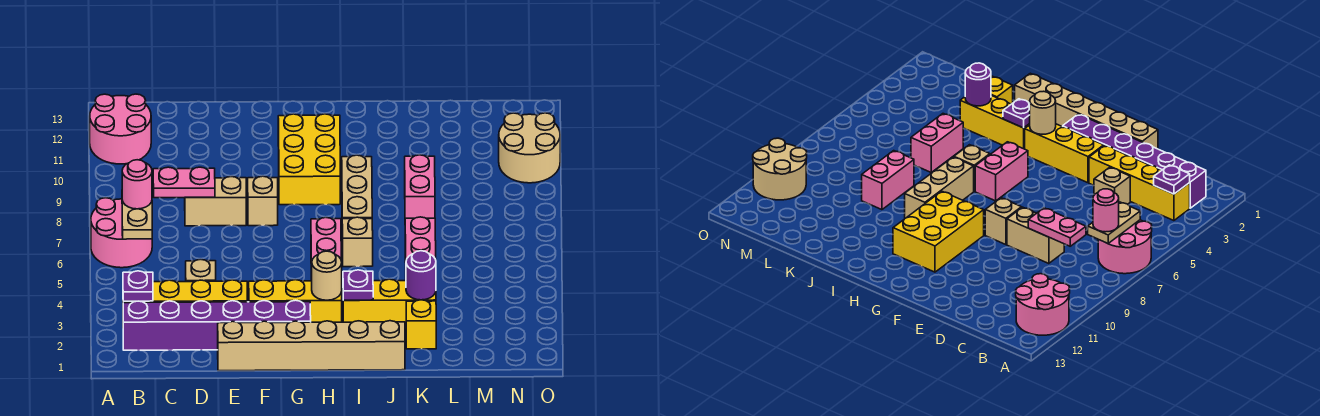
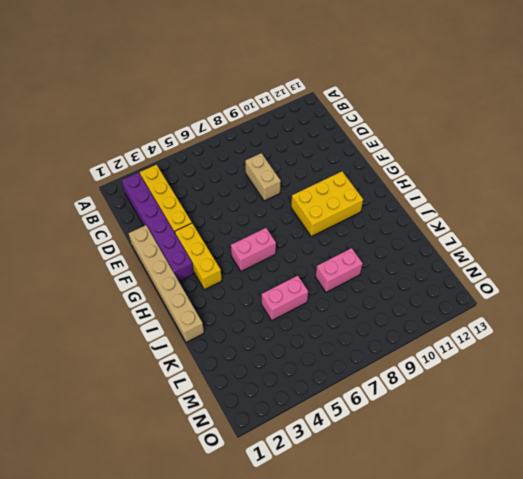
none -> pink 2x2 round brick [91,198,152,268]
none -> pink 2x2 round brick [90,94,151,164]
none -> tan 1x1 brick [186,259,216,282]

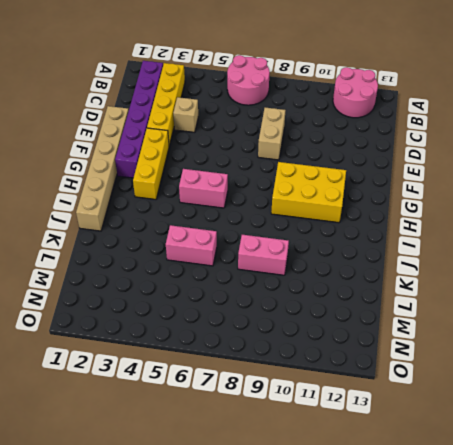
none -> tan 1x1 brick [248,176,278,226]
none -> yellow 1x3 brick [343,279,436,328]
none -> tan 1x1 brick [342,217,373,267]

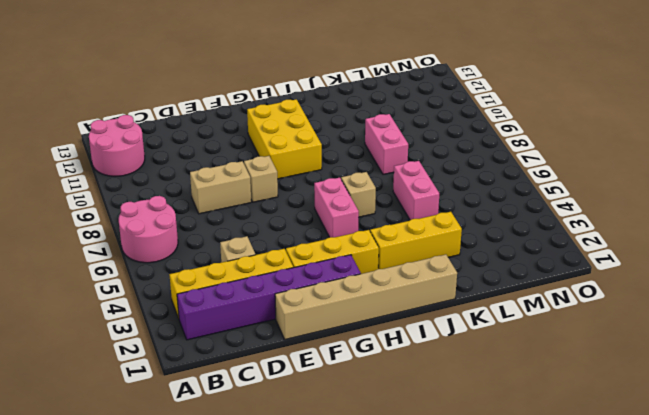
none -> tan 1x3 brick [342,155,372,219]
none -> yellow 1x1 brick [406,300,436,349]
none -> tan 2x2 round brick [499,113,560,183]

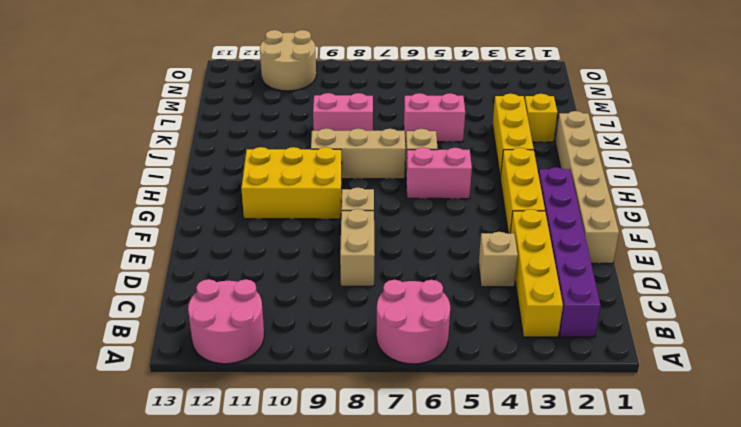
none -> purple 1x1 plate [123,271,153,301]
none -> tan 1x2 plate [122,201,152,239]
none -> pink 1x2 plate [153,167,215,198]

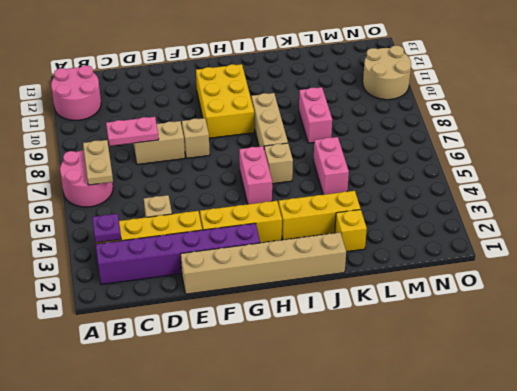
none -> tan 1x1 round brick [312,251,342,300]
none -> purple 1x1 plate [343,270,373,300]
none -> purple 1x1 round brick [406,251,436,300]

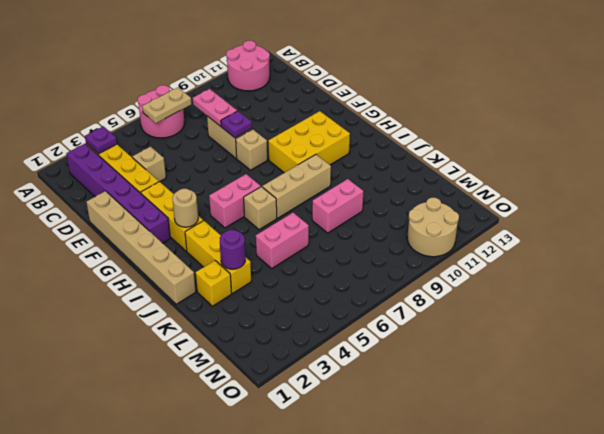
purple 1x1 plate [221,111,252,138] -> purple 1x1 plate moved to [343,270,373,300]
none -> pink 1x1 round brick [122,160,152,209]

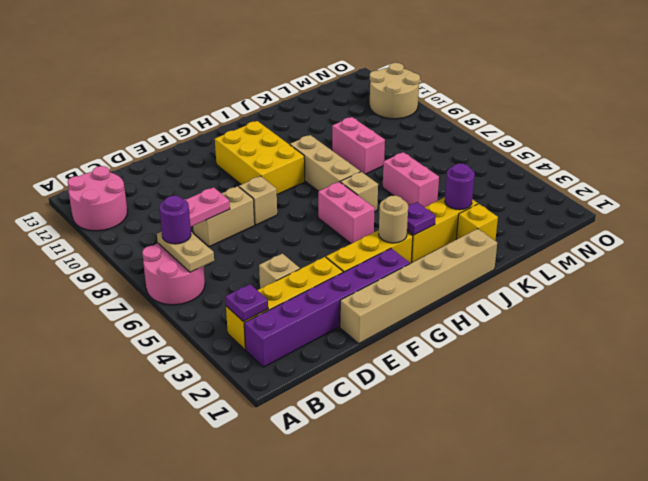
purple 1x1 round brick [159,196,191,244] -> pink 1x1 round brick [122,160,152,209]

